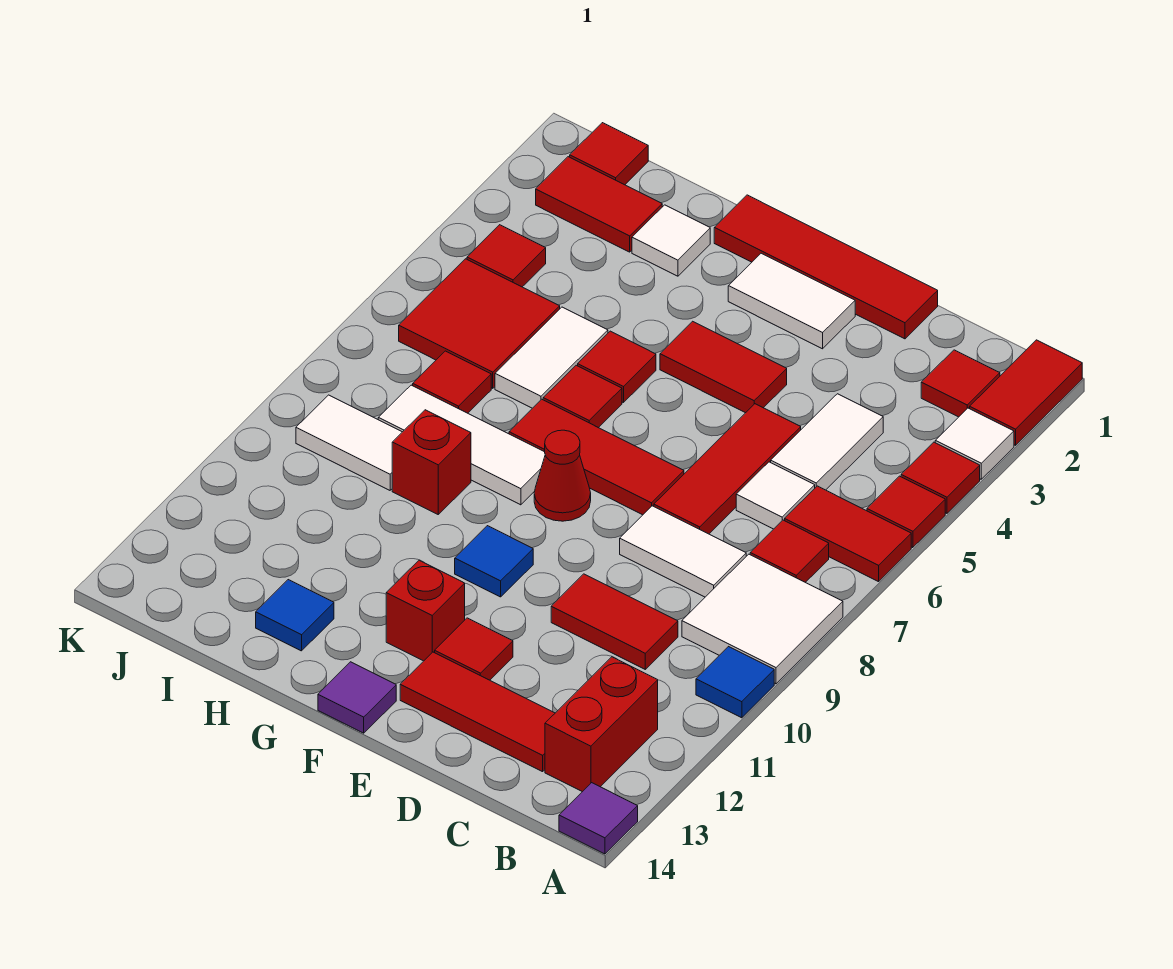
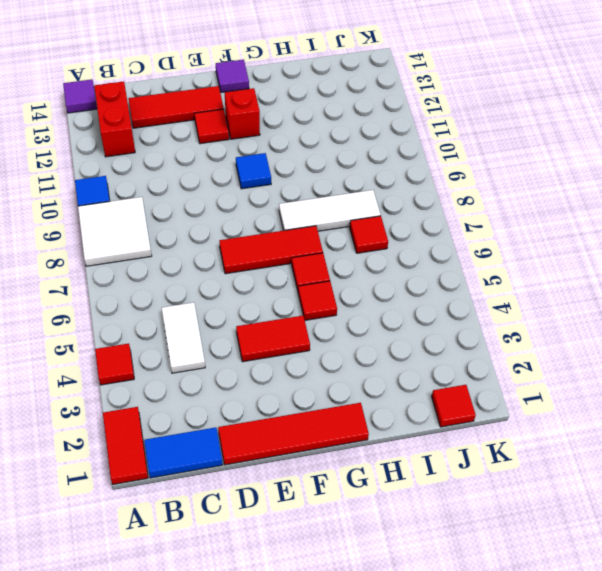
blue 1x2 tile [144,427,223,478] -> none
none -> white 1x1 tile [935,408,1014,479]
none -> red 1x1 tile [867,476,945,548]
none -> red 1x2 tile [785,486,911,582]
none -> red 1x1 tile [921,350,1000,417]

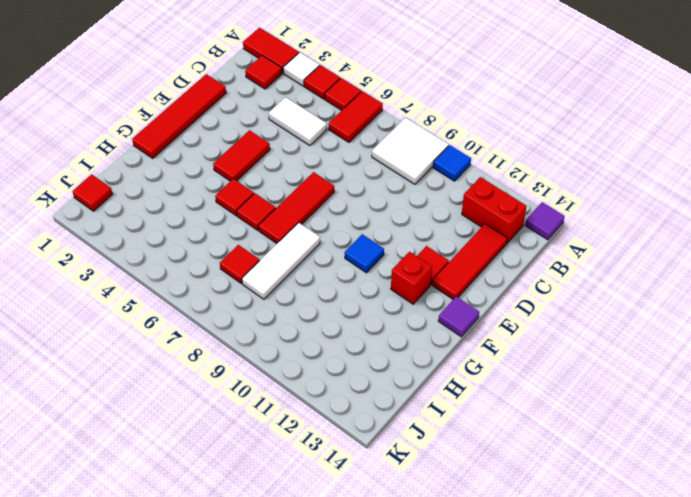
none -> red 1x1 tile [750,520,829,582]
none -> white 1x1 tile [736,462,815,529]
none -> white 1x2 tile [620,506,746,597]
none -> red 1x2 tile [551,574,678,669]

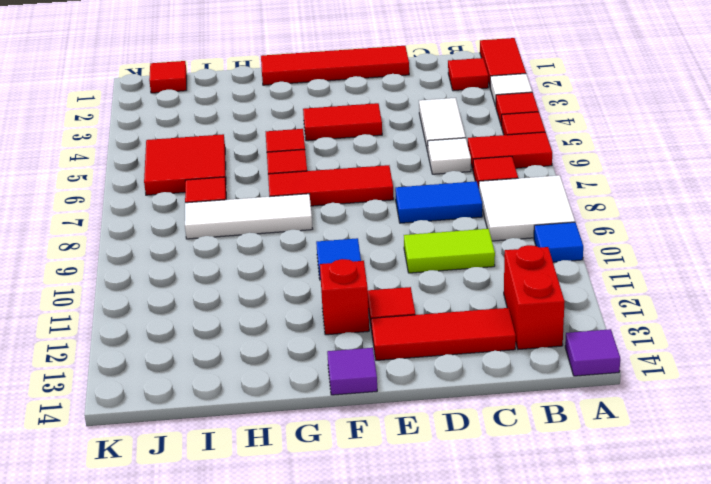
blue 1x2 tile [395,181,482,223] -> white 1x2 tile [620,506,746,597]
lime 1x2 tile [404,229,495,273] -> red 1x2 tile [551,574,678,669]
none -> red 1x3 tile [654,404,801,534]
none -> white 1x2 tile [728,253,855,349]
none -> red 1x1 cone [534,430,591,521]
none -> white 1x1 tile [632,205,710,276]

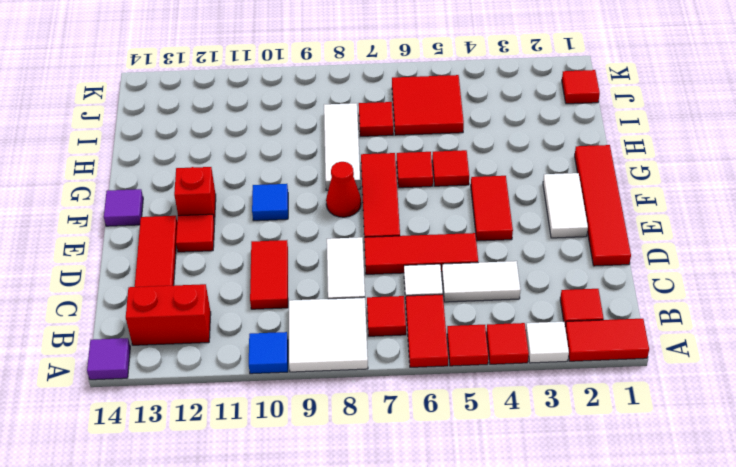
none -> white 1x1 tile [632,205,710,276]
none -> white 1x2 tile [495,307,608,408]
none -> red 1x1 brick [392,410,471,514]
none -> blue 1x1 tile [256,580,334,651]

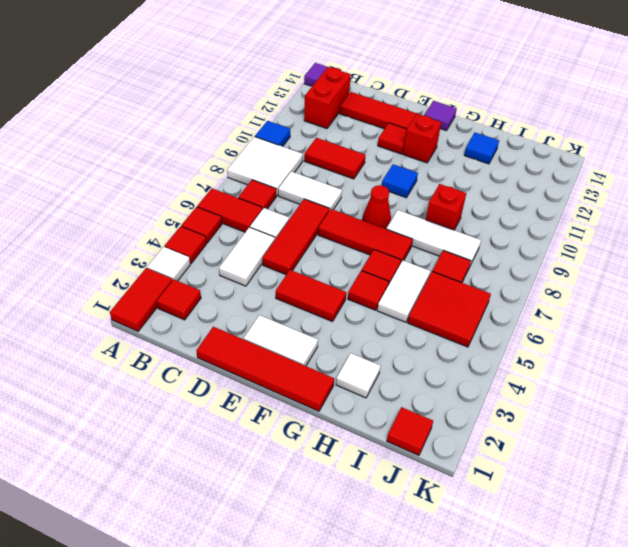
none -> red 1x2 tile [536,157,662,252]
none -> white 1x2 tile [296,395,402,490]
none -> red 1x1 tile [467,225,546,287]

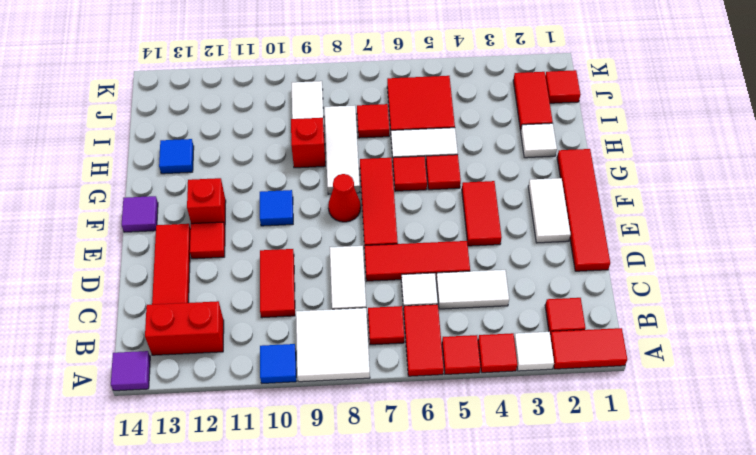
none -> red 1x1 tile [467,225,546,287]

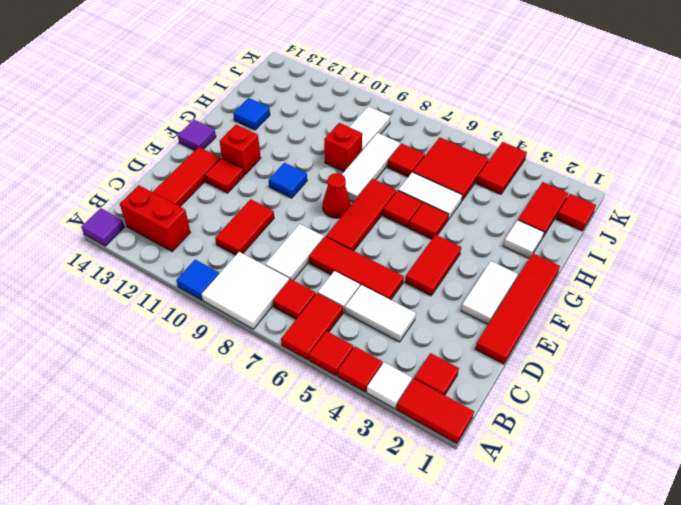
red 1x2 tile [477,142,527,194] -> red 1x1 tile [467,225,546,287]

